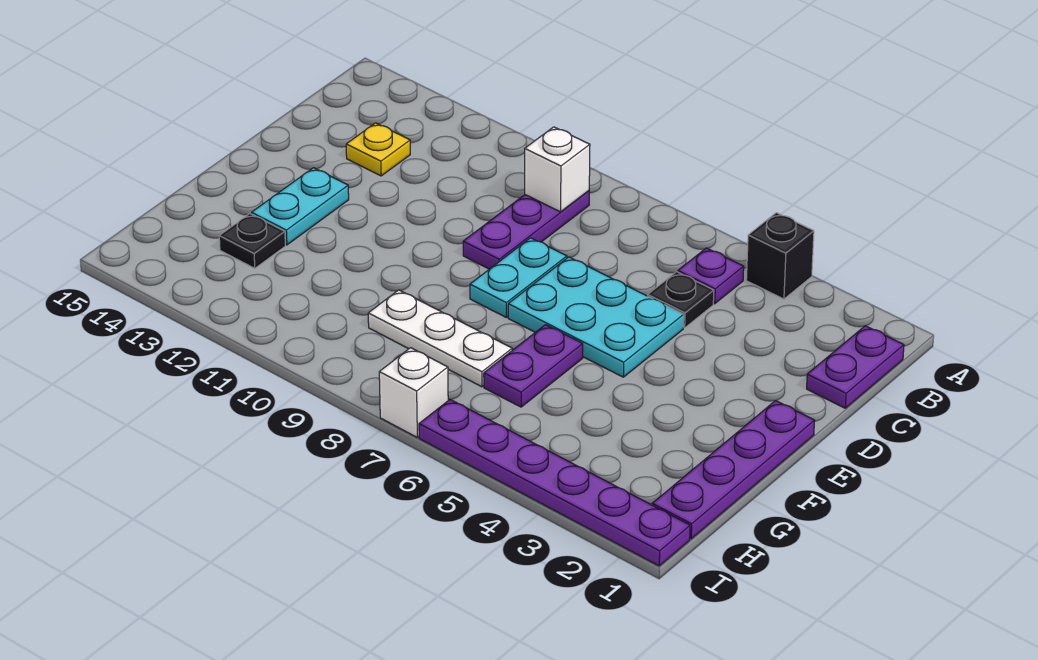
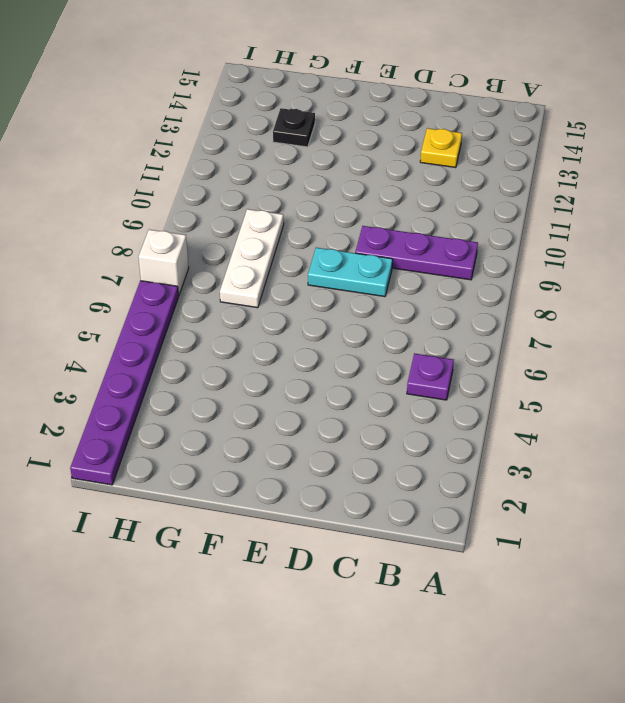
none -> black 1x1 brick [746,213,814,299]
none -> purple 1x2 plate [807,326,904,408]
none -> black 1x1 plate [648,272,714,328]

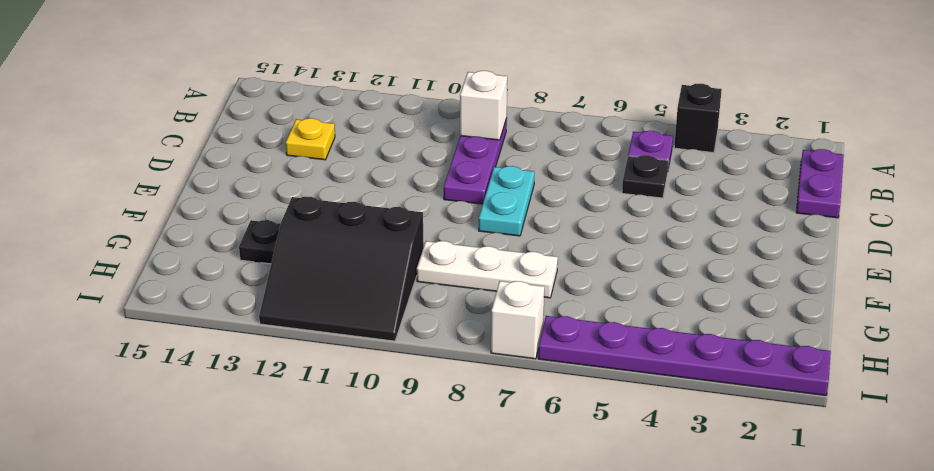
black 3x3 slope [259,197,424,341] -> none
none -> cyan 2x3 plate [508,257,684,377]
none -> purple 1x4 plate [652,401,815,539]
none -> cyan 1x2 plate [252,168,349,245]

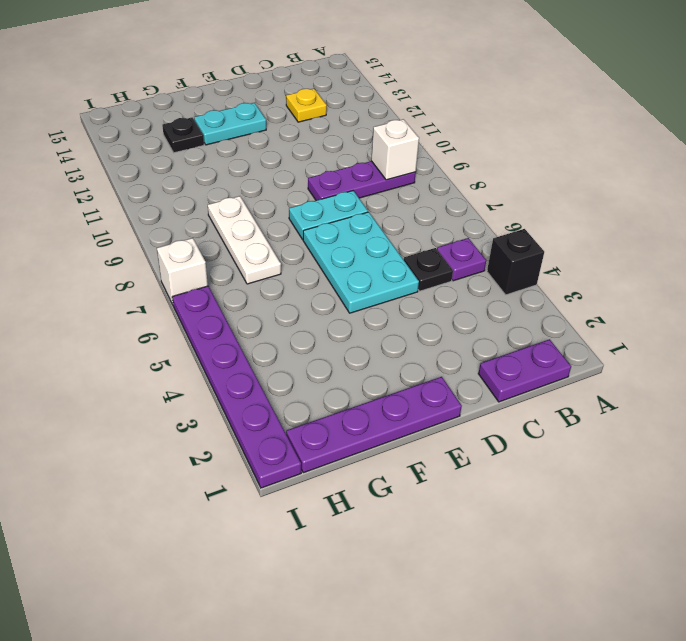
none -> purple 1x2 plate [484,325,583,407]

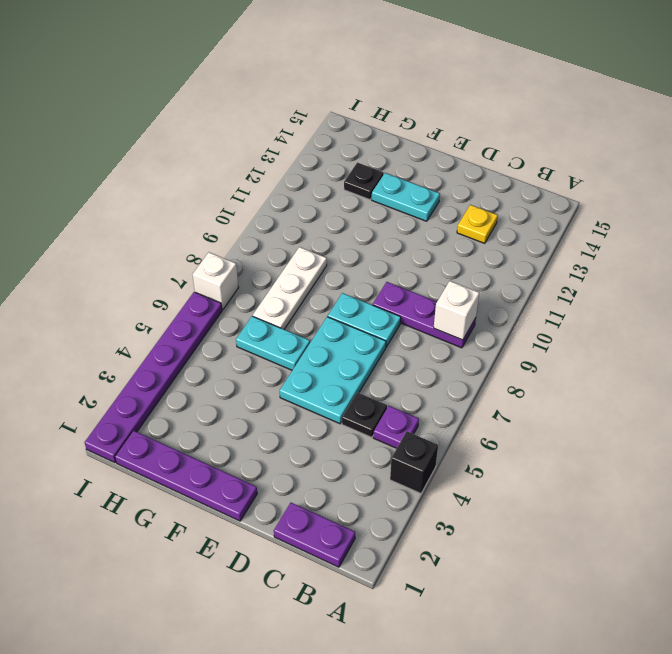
cyan 1x2 plate [236,316,310,370] -> purple 1x2 plate [484,325,583,407]

